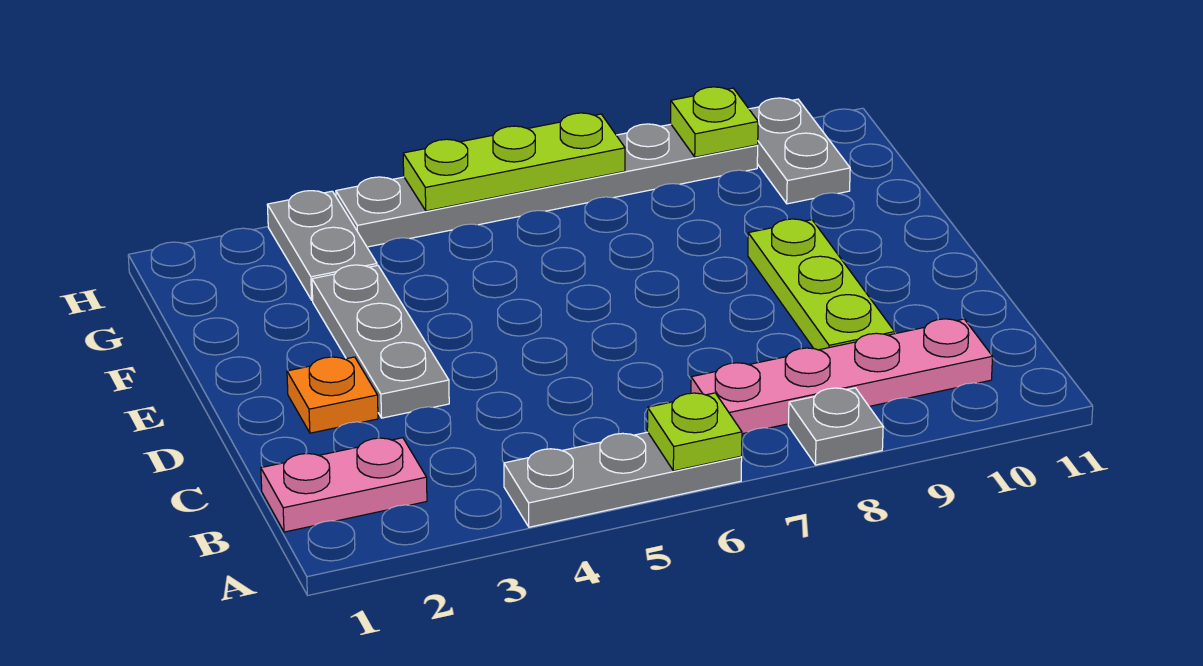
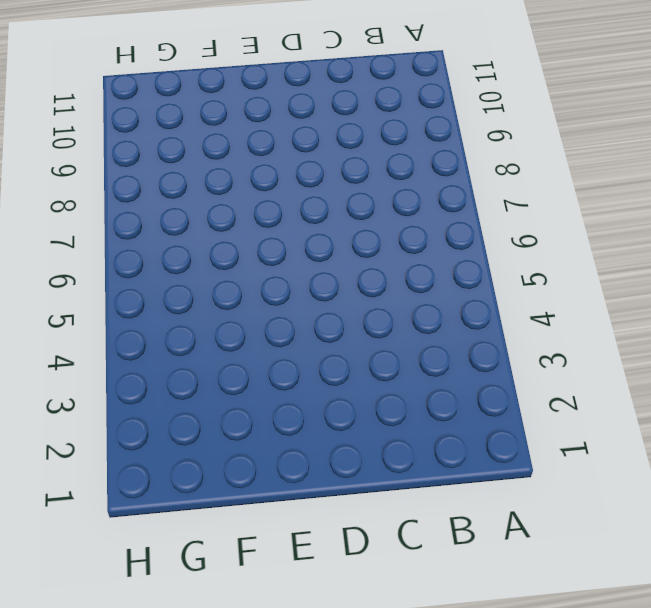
none -> grey 1x3 plate [504,432,742,527]
none -> grey 1x1 plate [788,388,883,465]
none -> pink 1x2 plate [261,438,427,532]

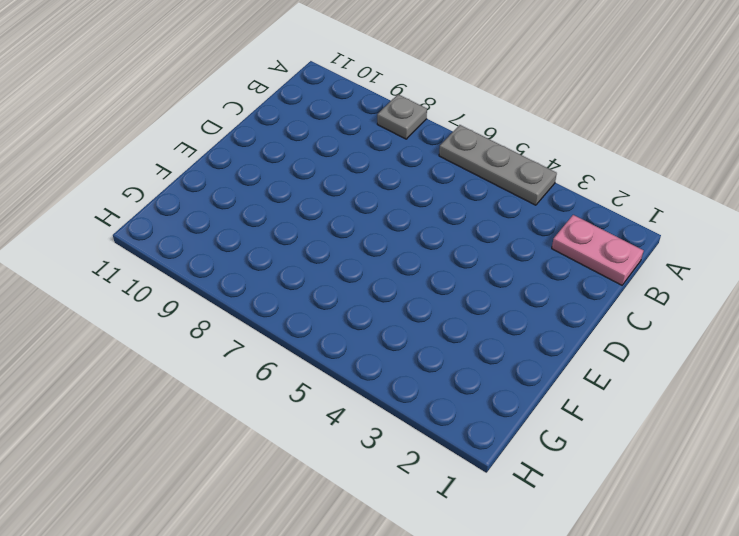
none -> pink 1x4 plate [691,319,993,434]
none -> lime 1x3 plate [748,219,895,350]
none -> orange 1x1 plate [287,357,378,433]

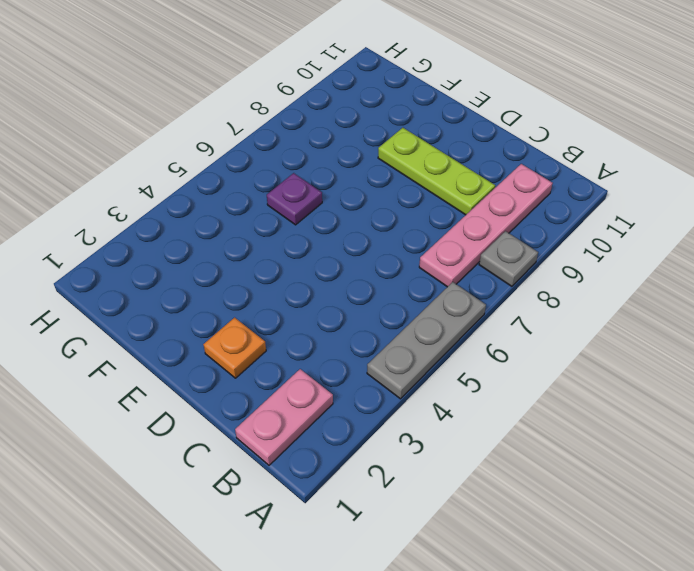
purple 1x1 plate [267,173,322,225] -> none
none -> grey 1x3 plate [312,265,449,418]
none -> grey 1x2 plate [267,191,377,300]
none -> grey 1x2 plate [749,98,850,204]

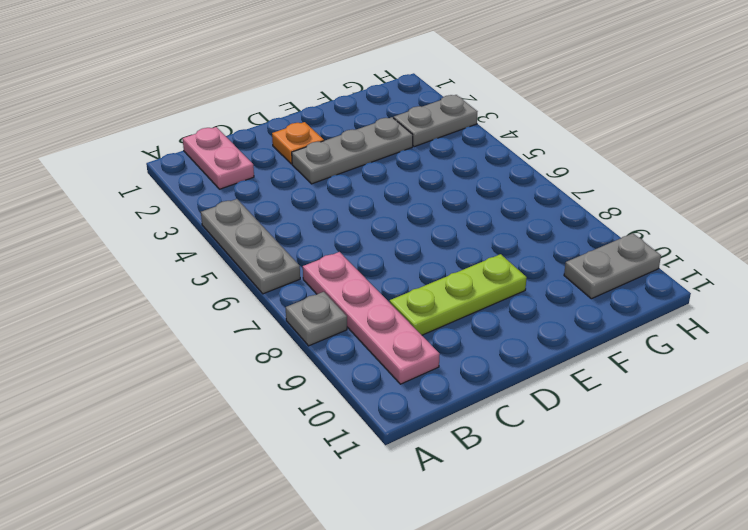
none -> grey 1x6 plate [336,124,758,247]
none -> lime 1x1 plate [647,393,742,471]
none -> lime 1x3 plate [403,113,625,211]

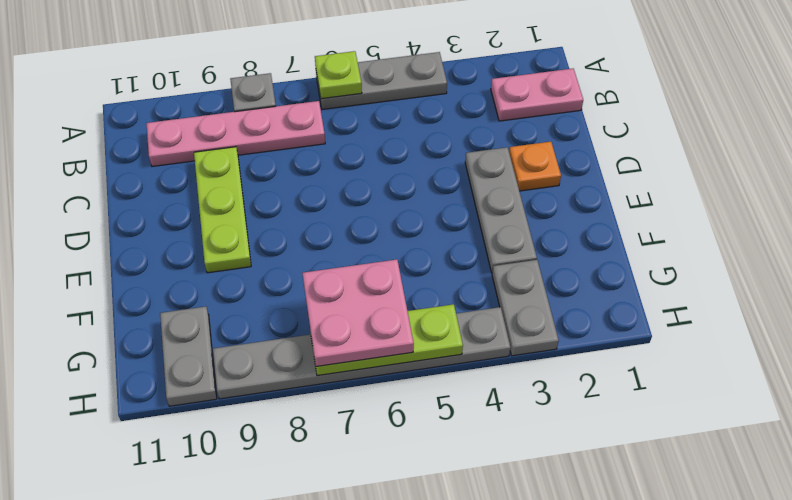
pink 2x2 plate [302,260,414,367] -> none
none -> lime 1x1 plate [671,87,758,157]

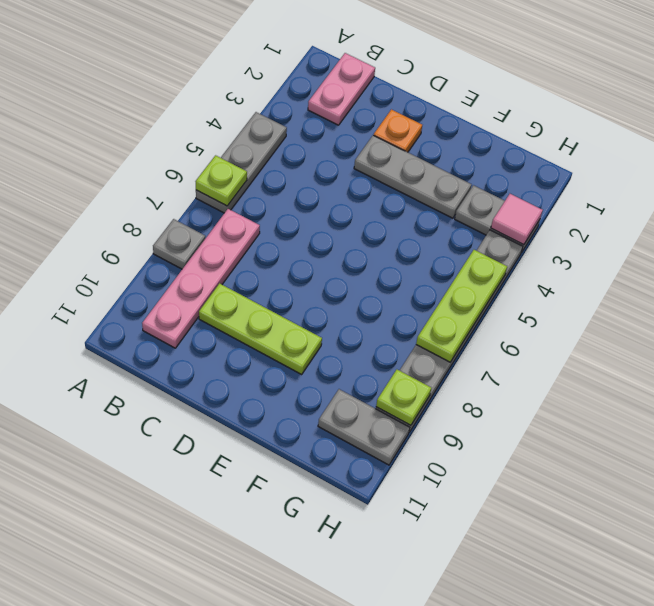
pink 1x1 tile [491,194,543,245] -> none

